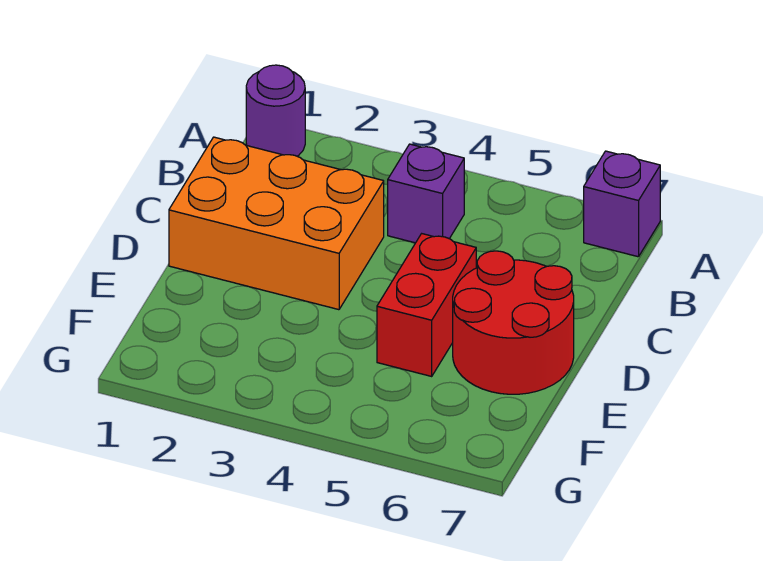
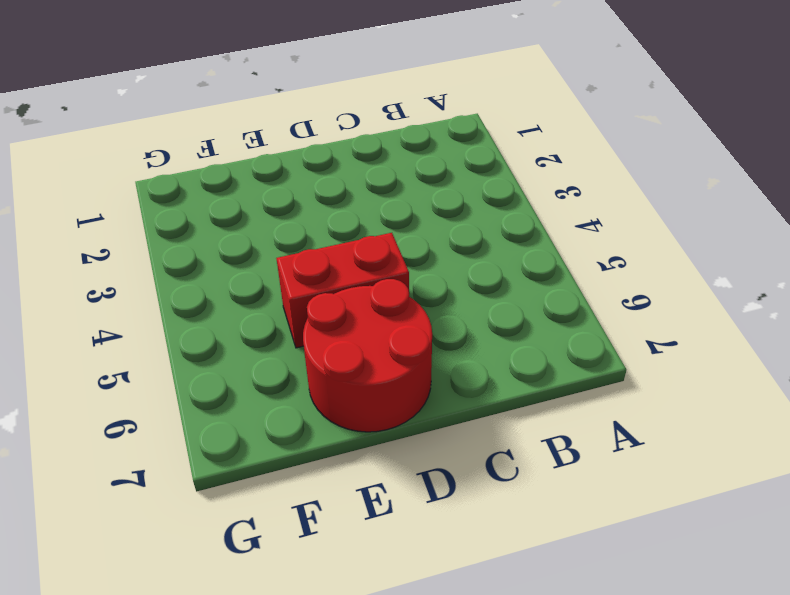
none -> purple 1x1 round brick [246,65,305,156]
none -> purple 1x1 brick [584,151,660,257]

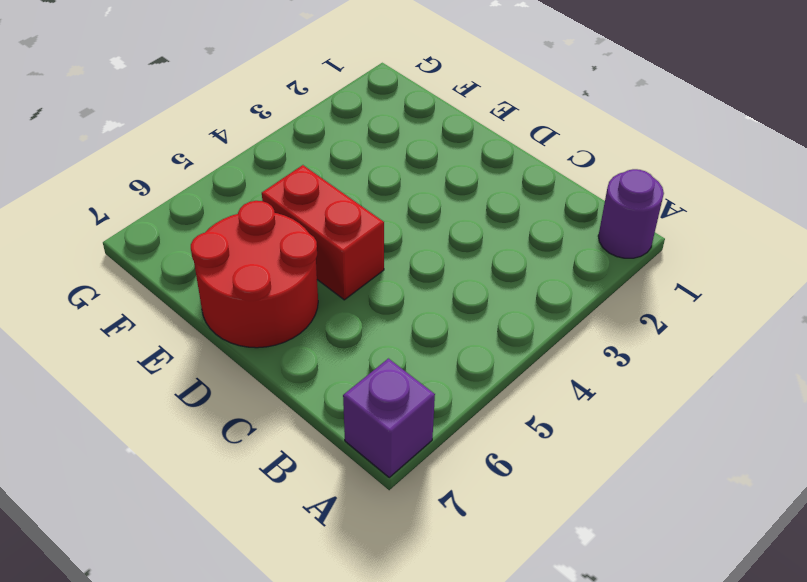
none -> purple 1x1 brick [388,144,464,243]
none -> orange 2x3 brick [169,137,384,310]

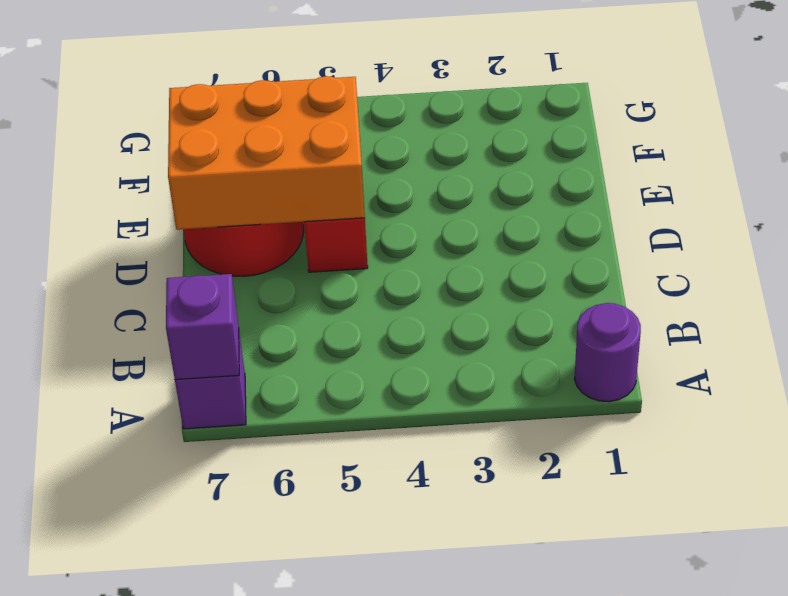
purple 1x1 brick [166,274,239,380] -> purple 1x1 brick moved to [388,144,464,243]
orange 2x3 brick [168,76,365,230] -> orange 2x3 brick moved to [169,137,384,310]

